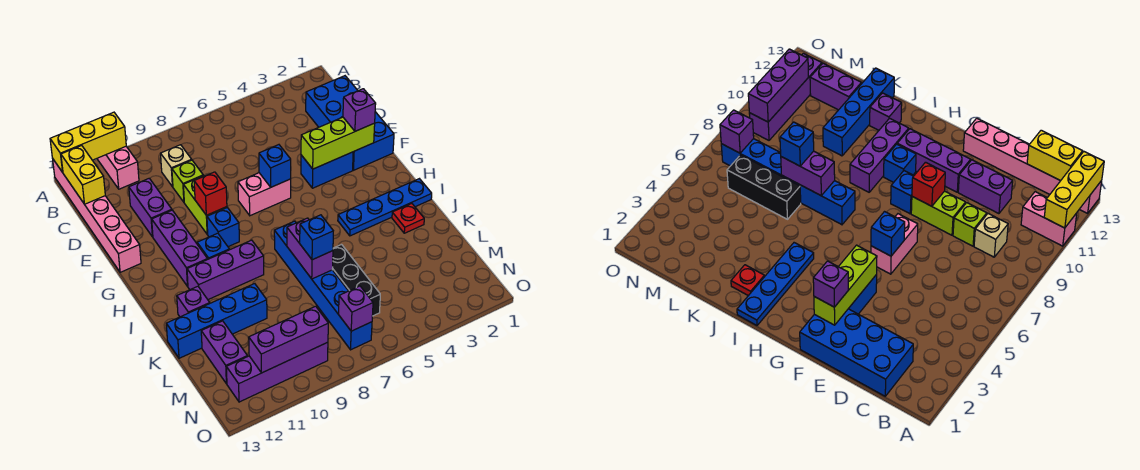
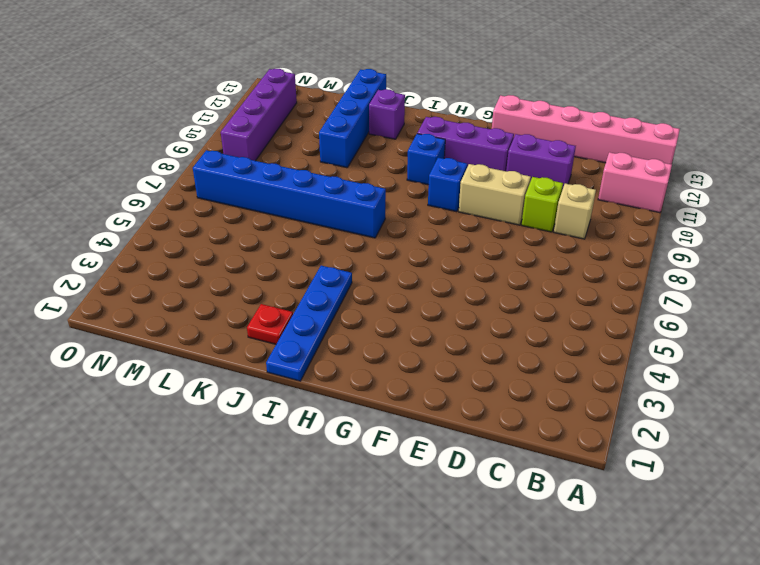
tan 1x2 brick [459,164,531,225] -> lime 1x2 brick [183,176,227,234]
none -> blue 2x4 brick [306,76,394,170]
none -> blue 1x2 brick [301,152,353,188]
none -> pink 1x2 brick [238,173,291,216]
none -> purple 1x3 brick [187,240,264,300]

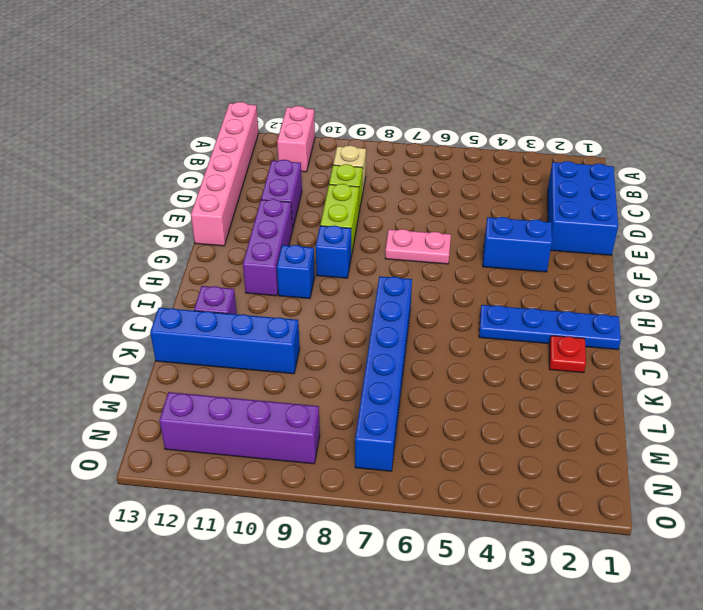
blue 2x3 brick [548,161,618,255] -> blue 2x4 brick [306,76,394,170]
pink 1x2 plate [385,229,451,264] -> pink 1x2 brick [238,173,291,216]
none -> purple 1x3 brick [187,240,264,300]
none -> black 1x3 brick [332,245,380,316]
none -> purple 1x2 brick [201,321,247,384]
none -> yellow 1x3 brick [50,112,126,172]

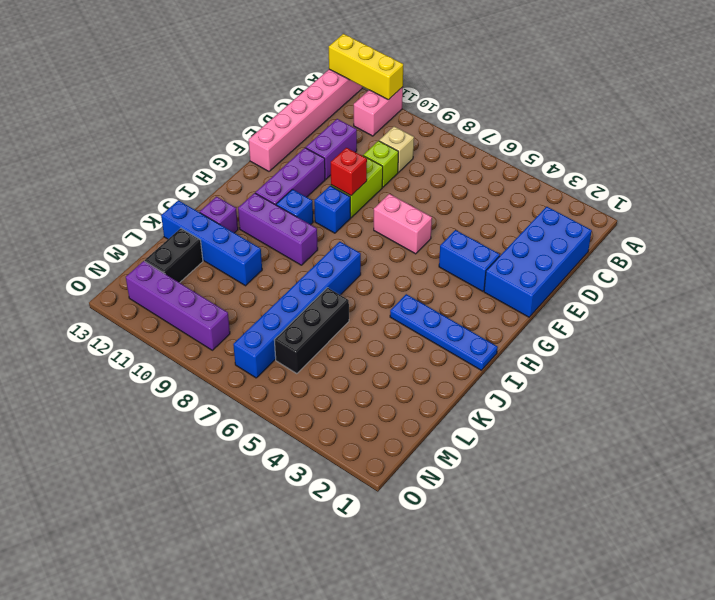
black 1x2 brick [145,228,203,283] -> purple 1x2 brick [201,321,247,384]
none -> red 1x1 plate [392,204,424,233]
none -> yellow 1x2 brick [61,145,105,204]
none -> lime 1x3 brick [301,117,375,169]
none -> blue 1x1 brick [259,145,291,187]

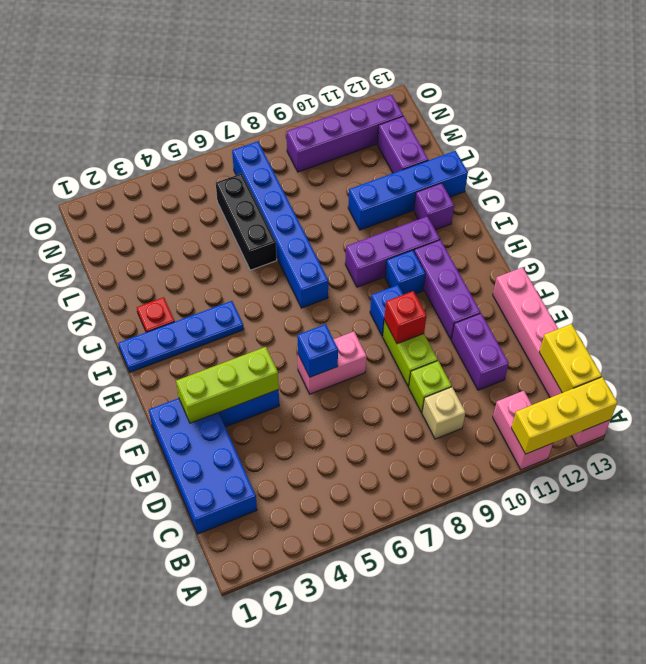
none -> purple 1x2 brick [287,218,333,279]
none -> purple 1x1 brick [339,286,373,331]
none -> purple 1x3 brick [249,306,328,373]
none -> purple 1x1 brick [343,89,376,131]

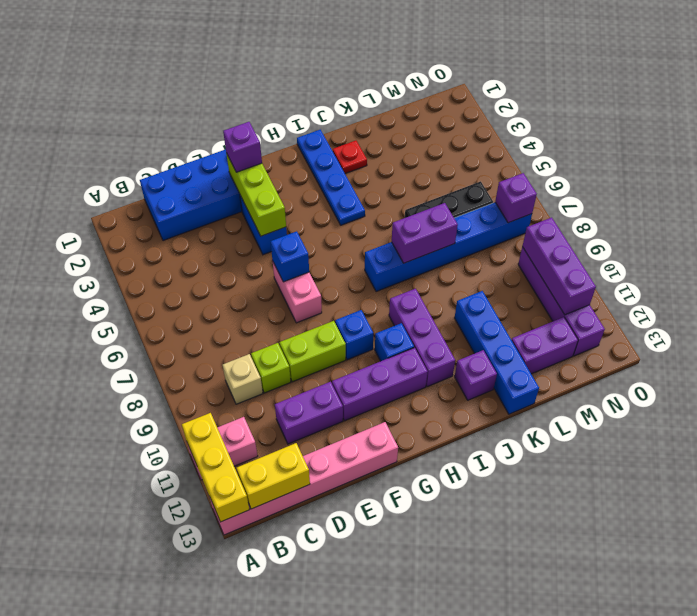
none -> red 1x1 brick [194,172,227,215]
none -> blue 1x1 brick [300,215,333,260]

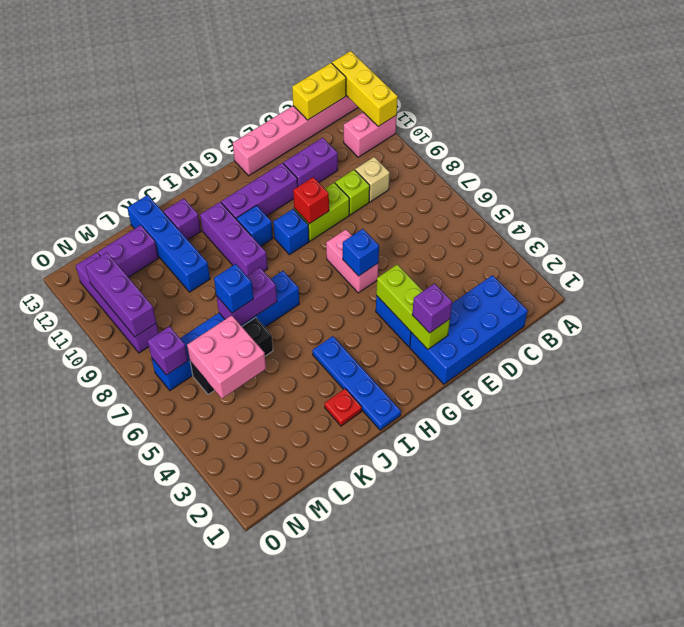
pink 2x2 brick [187,315,266,398] -> none

